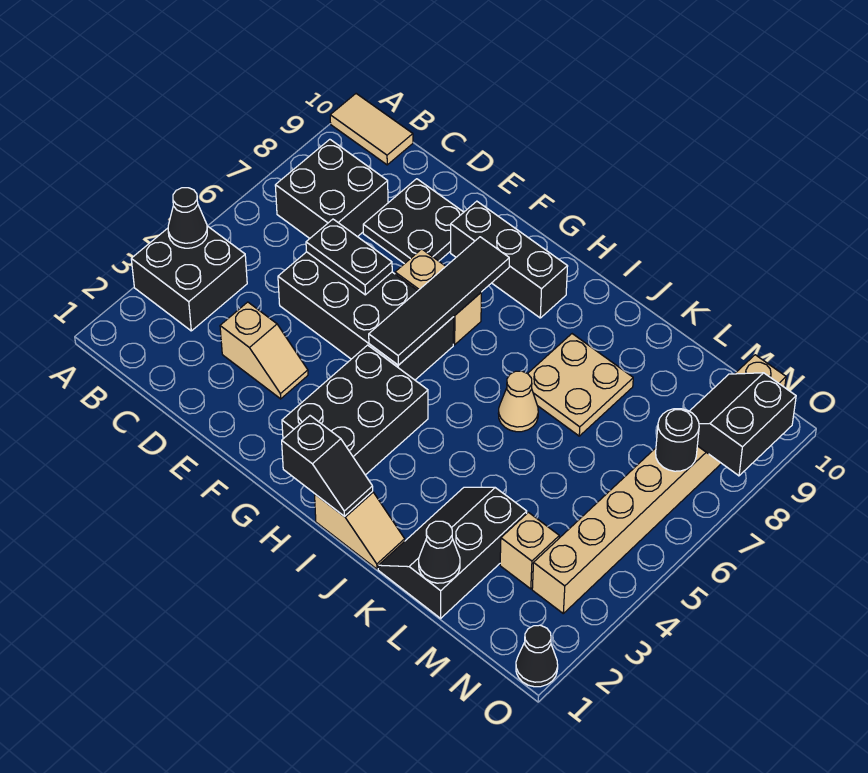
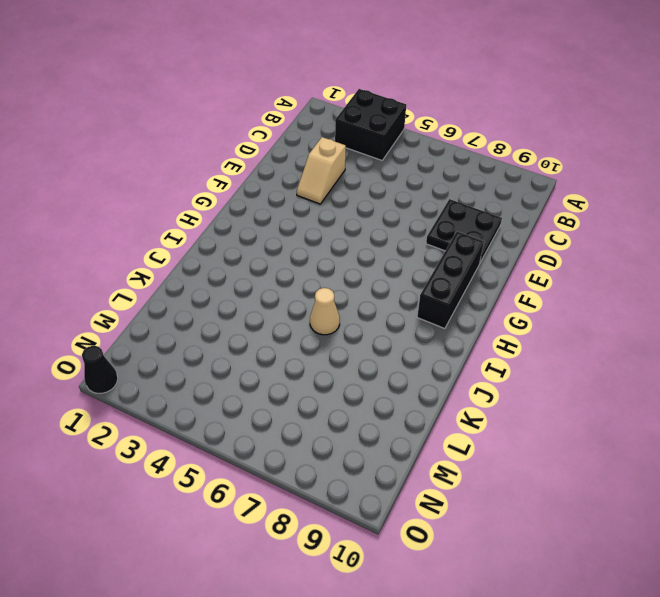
none -> tan 1x2 tile [330,94,413,165]
none -> black 2x2 brick [275,139,388,238]
none -> black 2x4 brick [278,252,454,380]

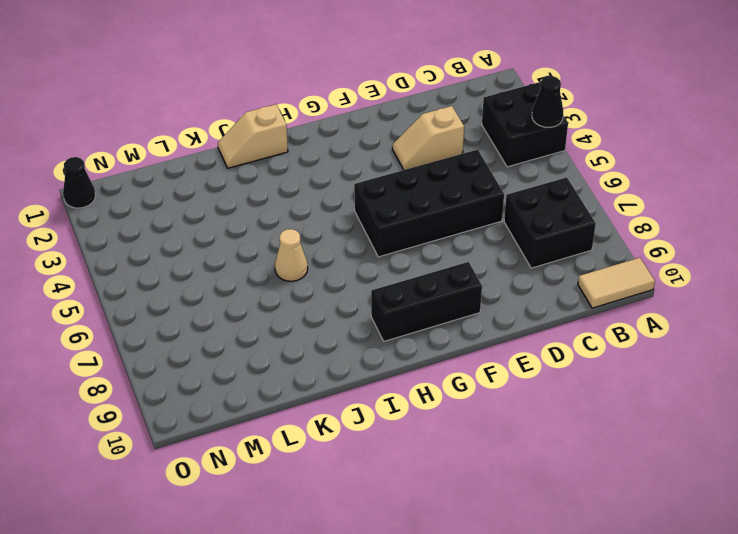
none -> black 2x2 plate [363,179,464,264]
none -> tan 1x2 brick [395,249,482,345]
none -> black 2x3 brick [282,345,428,475]

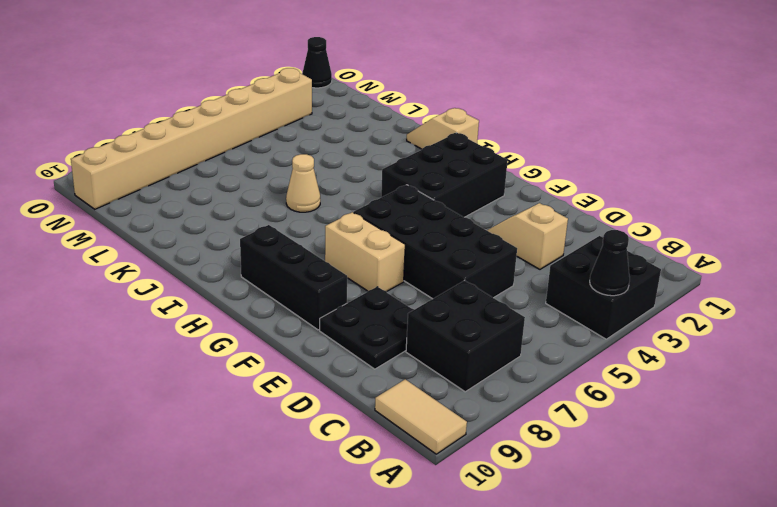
none -> tan 2x2 plate [528,334,633,436]
none -> black 2x3 slope [378,487,527,618]
none -> tan 1x1 brick [500,512,559,589]

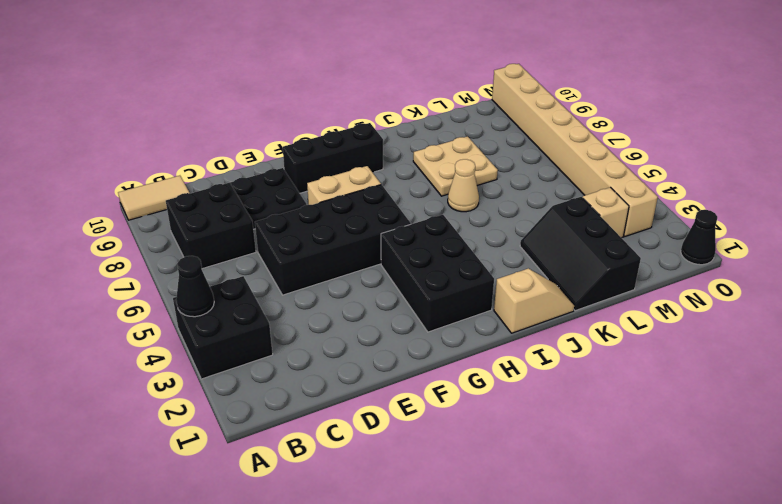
none -> tan 1x2 slope [220,302,308,399]
none -> black 1x2 plate [306,219,392,295]
none -> black 1x4 tile [369,237,509,365]

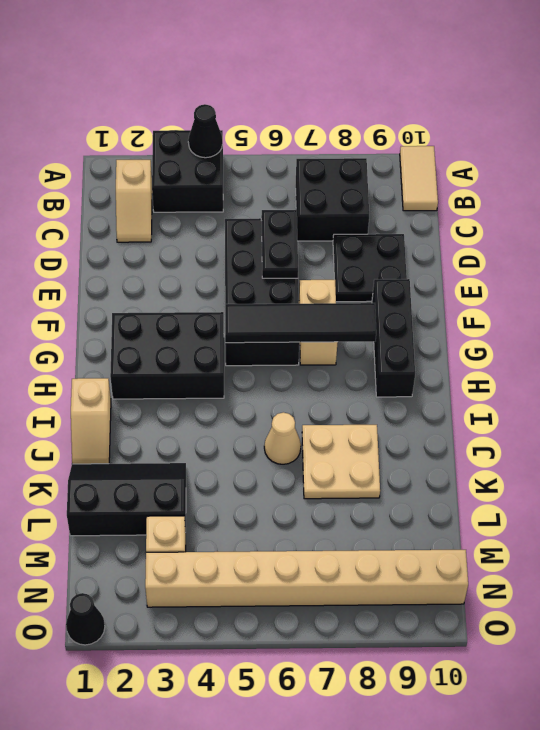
tan 1x2 slope [116,160,152,242] -> tan 1x2 slope moved to [220,302,308,399]
none -> black 1x2 slope [282,416,373,516]
none -> black 1x1 cone [419,521,460,583]
none -> black 1x1 round brick [656,409,699,471]

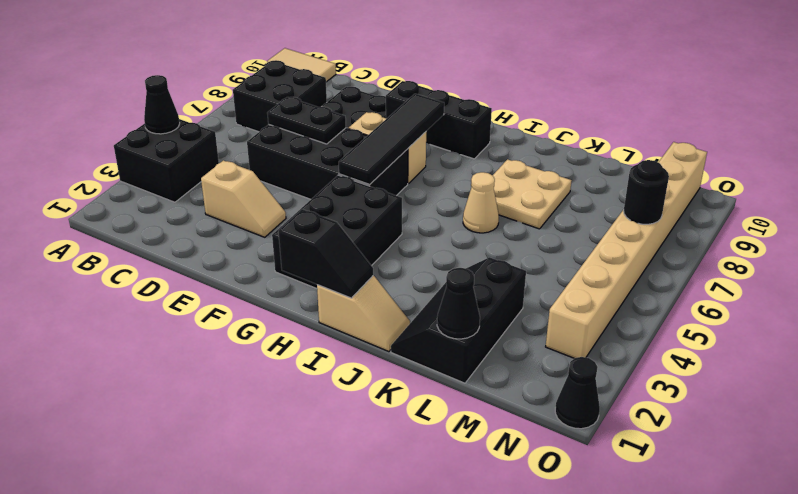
none -> tan 1x1 brick [500,512,559,589]
none -> black 2x2 slope [689,373,796,476]

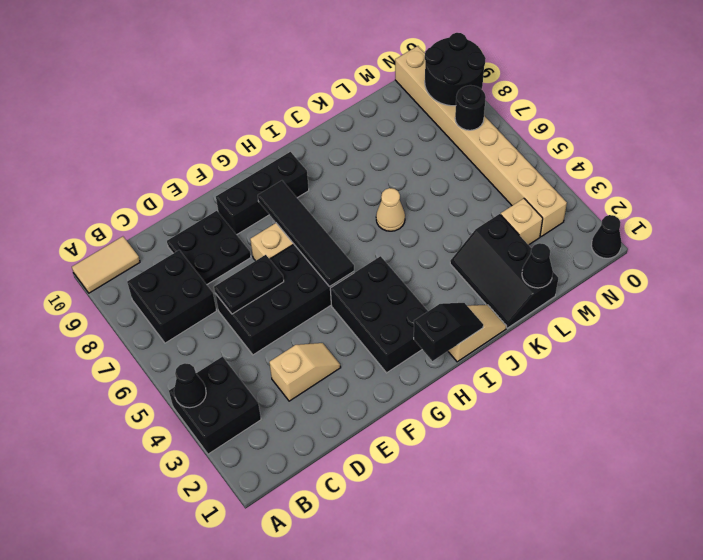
black 2x2 round brick [425,33,486,106] -> black 2x2 slope [689,373,796,476]
none -> tan 2x2 plate [528,334,633,436]

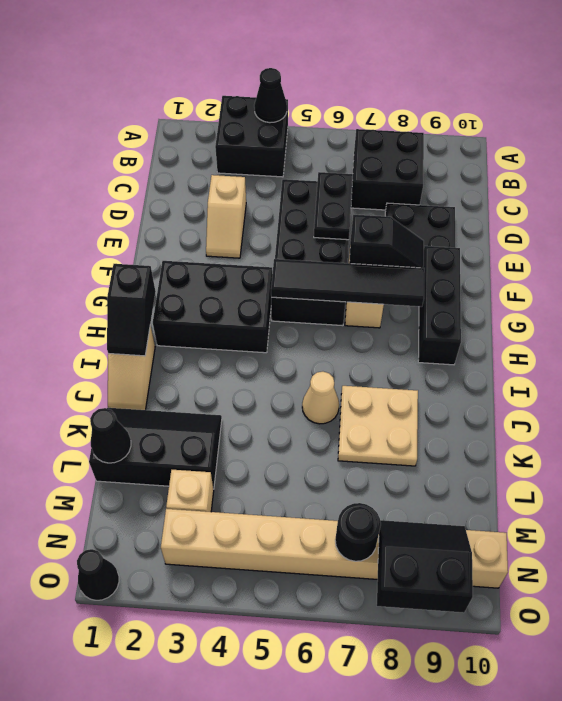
black 1x2 slope [349,215,424,268] -> none
none -> tan 1x2 tile [330,94,413,165]

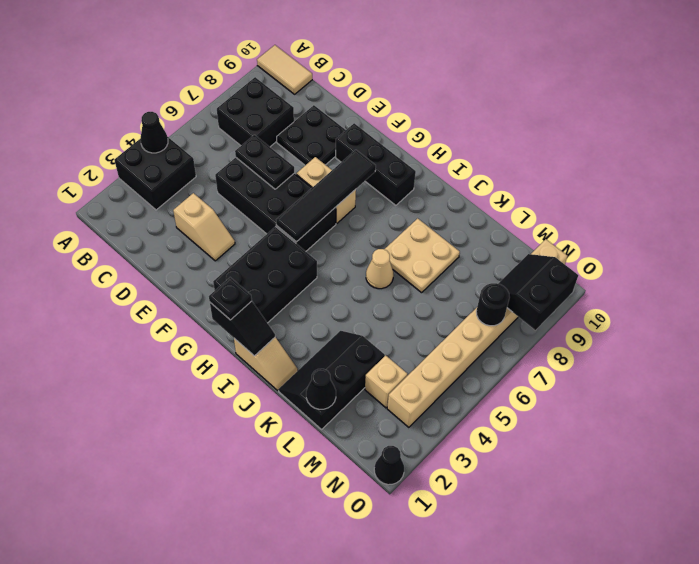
black 1x1 plate [209,277,252,320] -> none

